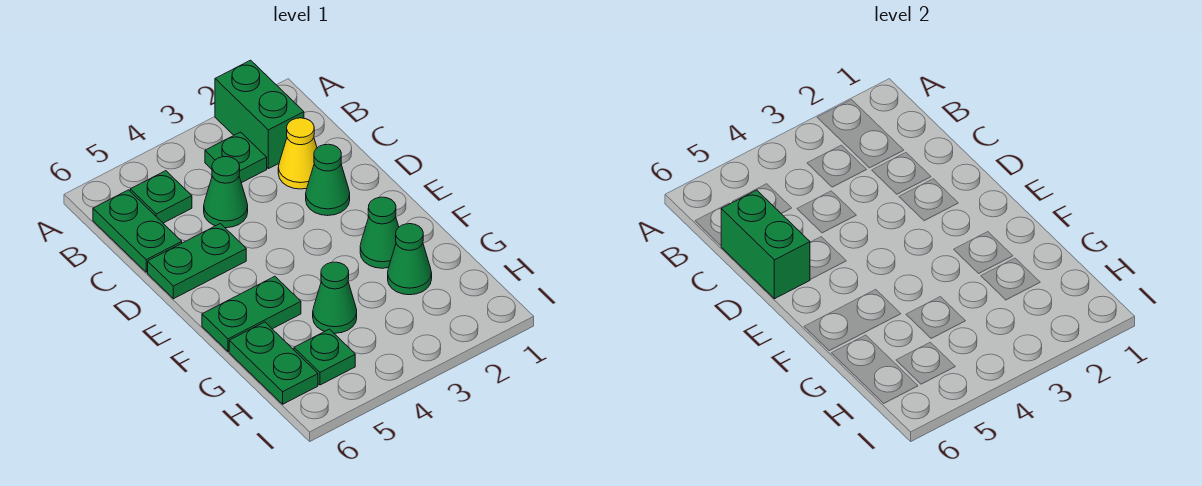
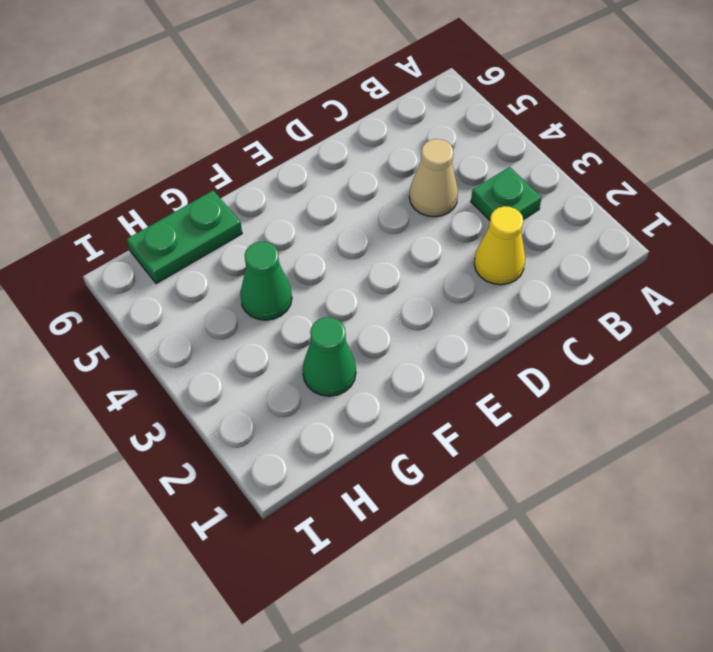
tan 1x1 cone [409,139,458,217] -> green 1x1 cone [204,157,248,228]
none -> green 1x2 brick [215,60,304,169]
none -> green 1x1 plate [130,171,192,223]
none -> green 1x2 plate [93,190,182,272]

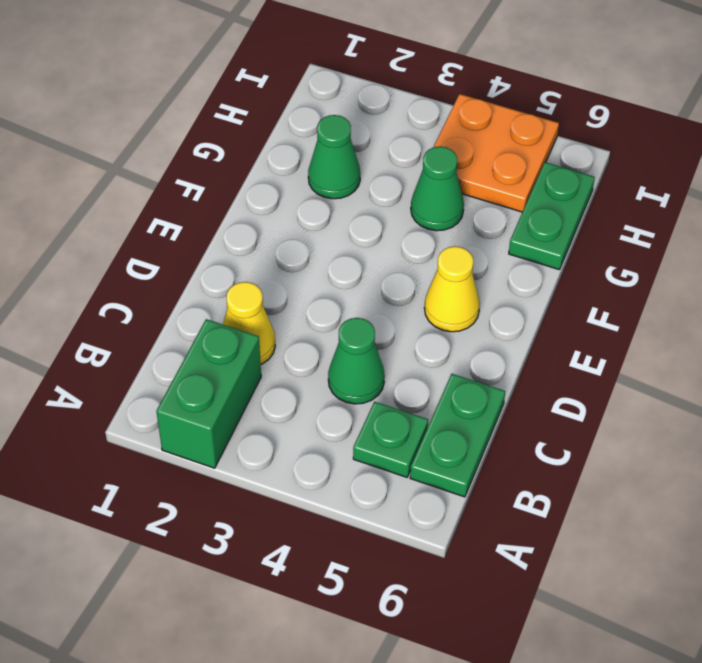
yellow 1x1 cone [424,246,480,332] -> none
orange 2x2 plate [434,94,559,212] -> green 1x1 plate [294,329,355,385]
none -> green 1x1 plate [205,132,267,183]
none -> green 1x1 cone [306,144,350,216]
none -> green 1x2 plate [148,224,246,299]

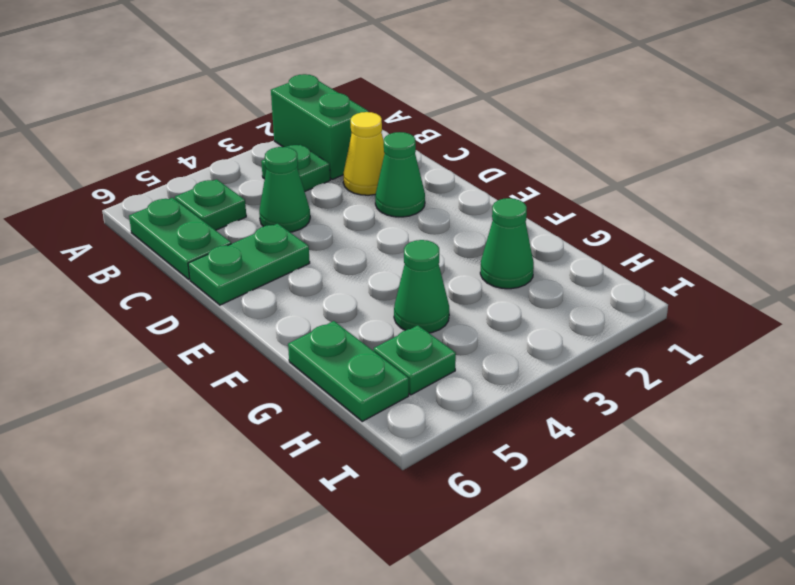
none -> green 1x1 cone [360,197,399,268]
none -> green 1x2 plate [202,276,301,351]
none -> green 1x2 brick [721,190,810,299]

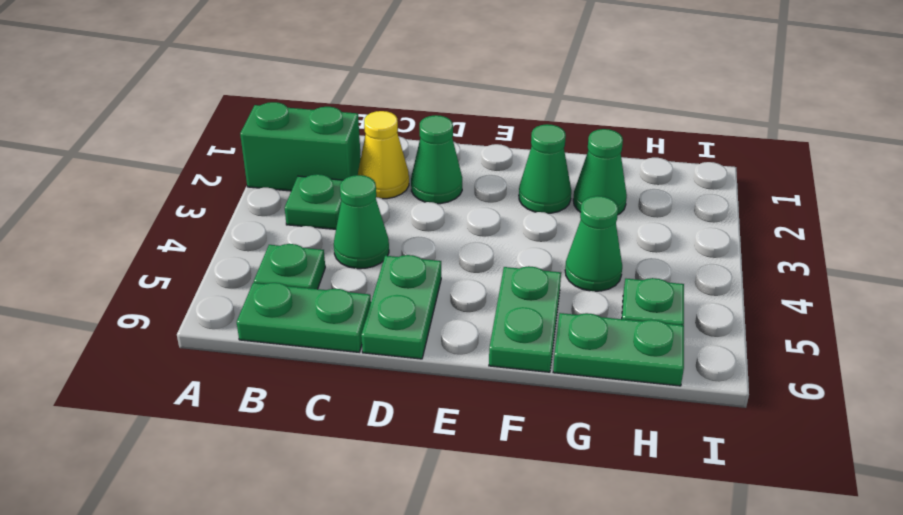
none -> green 1x2 brick [721,190,810,299]

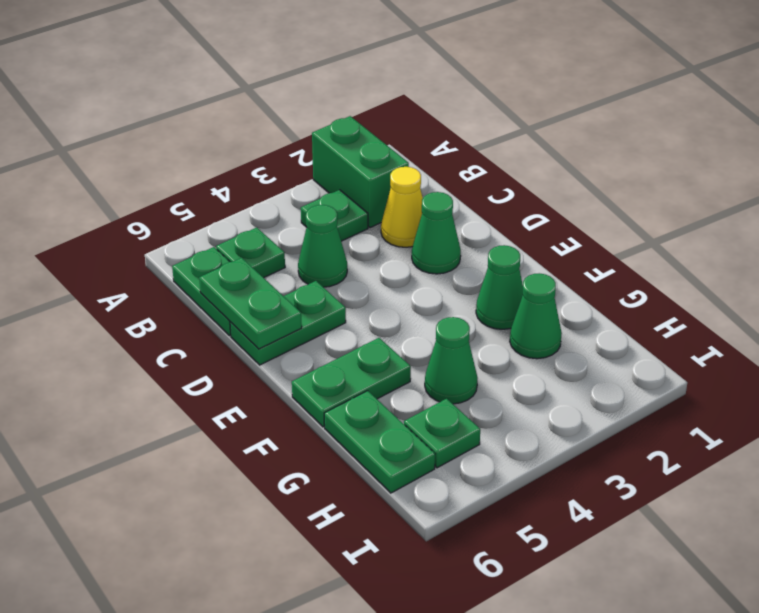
green 1x2 plate [199,258,302,349] -> green 1x2 brick [721,190,810,299]

